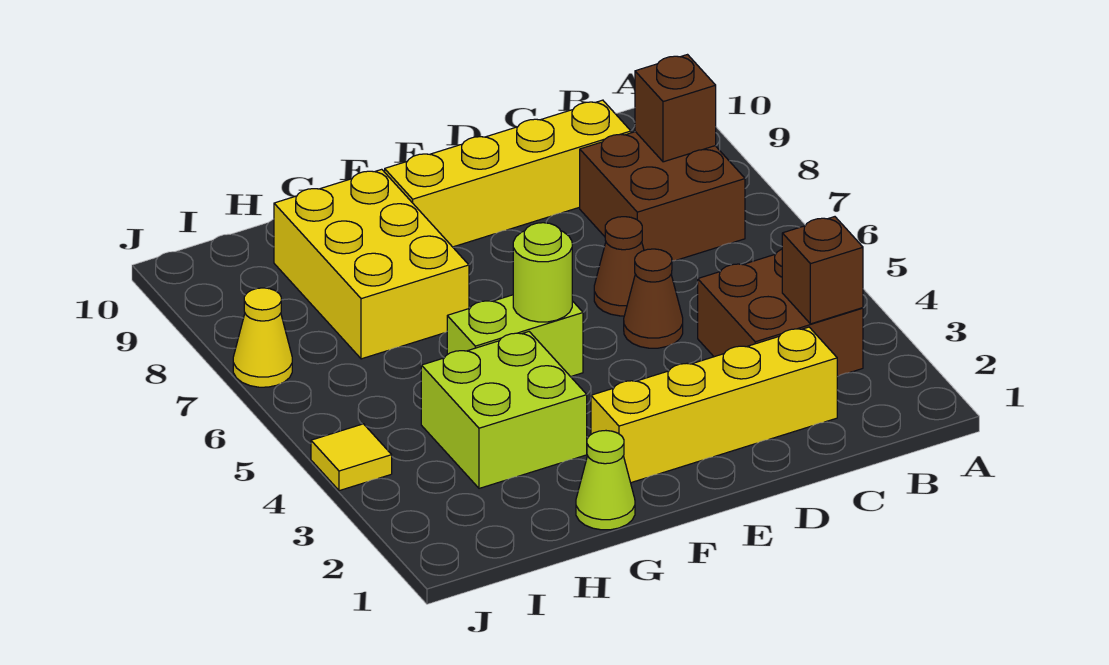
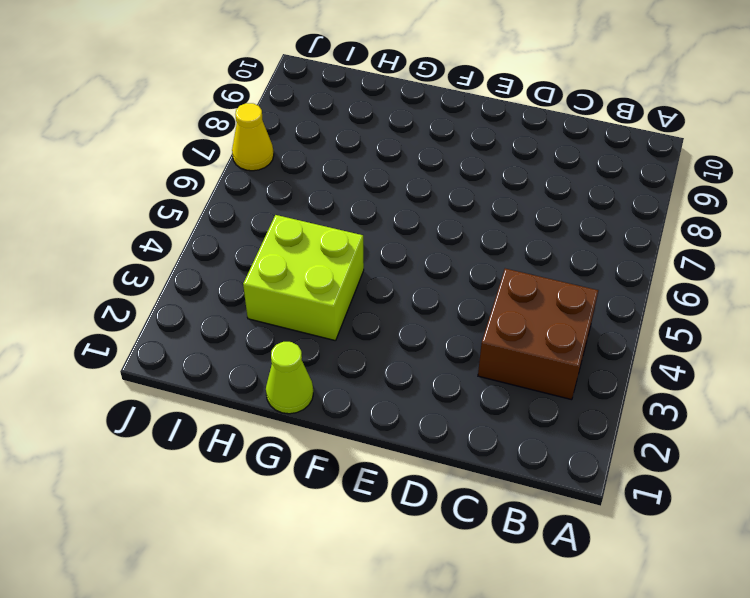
none -> brown 2x2 brick [580,132,745,261]
none -> yellow 1x4 brick [591,327,838,483]
none -> yellow 1x4 brick [385,100,631,247]

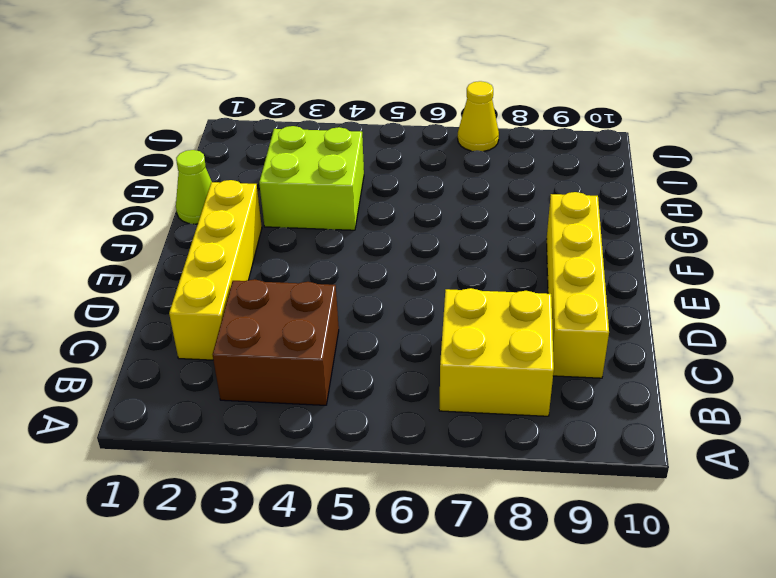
yellow 2x2 brick [439,288,554,416] -> brown 2x2 brick [580,132,745,261]
none -> brown 1x1 cone [624,249,683,348]
none -> brown 1x1 cone [594,217,644,316]
none -> lime 1x2 brick [447,295,583,377]

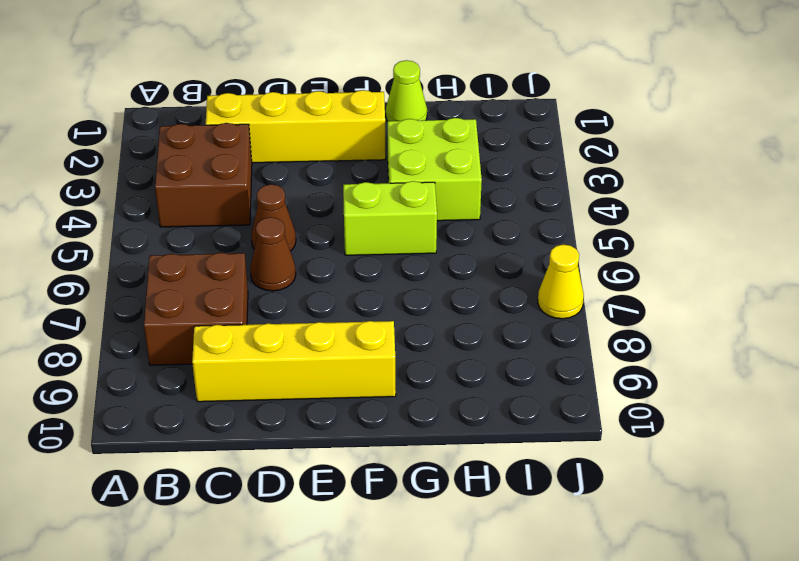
none -> yellow 2x3 brick [274,169,469,359]
none -> yellow 1x1 tile [311,424,392,491]
none -> brown 1x1 brick [782,217,863,324]

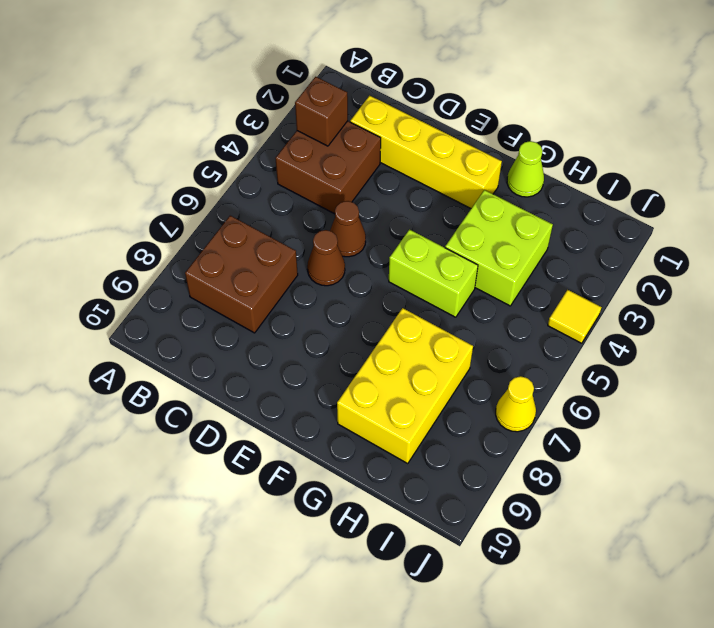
none -> yellow 1x4 brick [385,100,631,247]
none -> brown 1x1 brick [635,55,716,162]
none -> lime 1x1 round brick [513,223,572,322]

